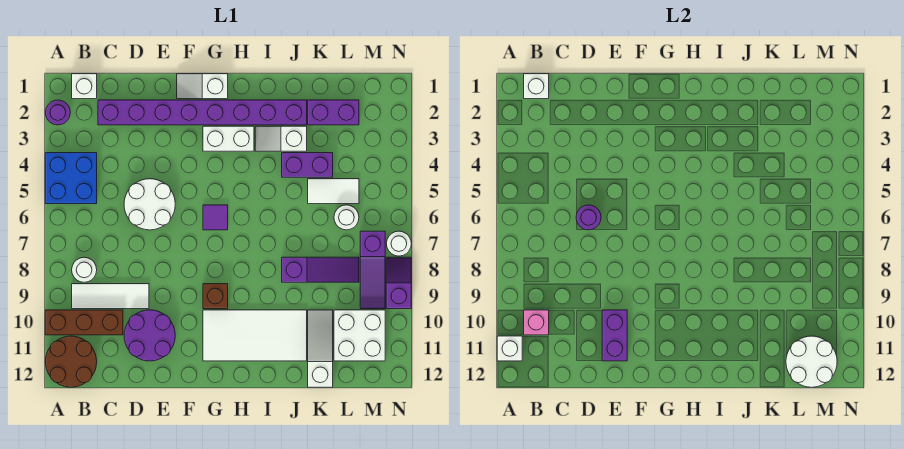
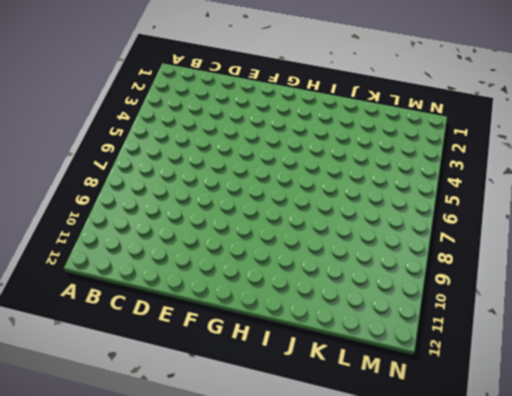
none -> purple 1x1 round brick [45,100,70,125]
none -> blue 2x2 brick [45,153,97,204]
none -> brown 1x3 brick [45,310,123,335]
none -> brown 2x2 round brick [45,336,97,387]

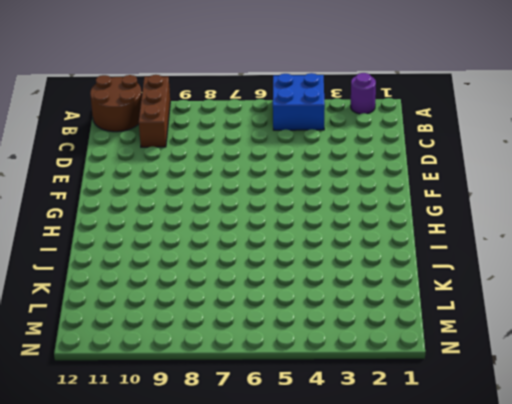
none -> white 1x1 brick [72,74,97,99]
none -> white 1x1 round brick [72,257,97,282]
none -> white 1x3 tile [72,284,149,309]
none -> purple 1x8 brick [98,100,307,125]

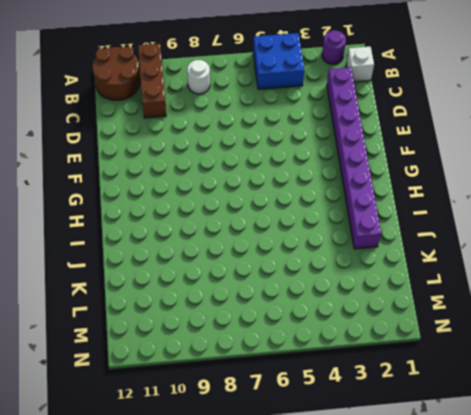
none -> white 1x3 tile [72,284,149,309]
none -> white 2x2 round brick [124,179,175,230]
none -> purple 2x2 round brick [124,310,175,361]
none -> white 1x2 slope [177,74,228,99]

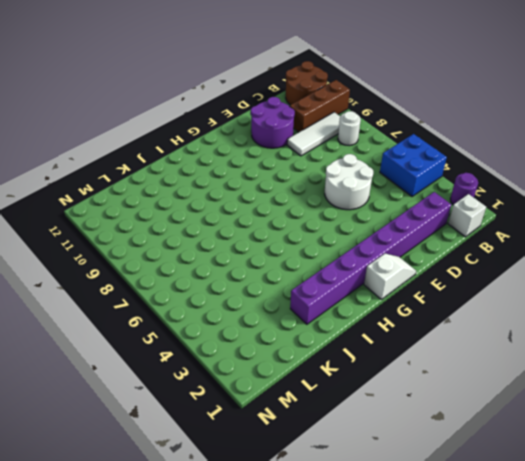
none -> white 1x2 brick [203,126,254,151]
none -> purple 1x1 tile [203,205,228,230]
none -> brown 1x1 brick [203,284,228,309]
none -> white 2x4 tile [203,310,307,361]

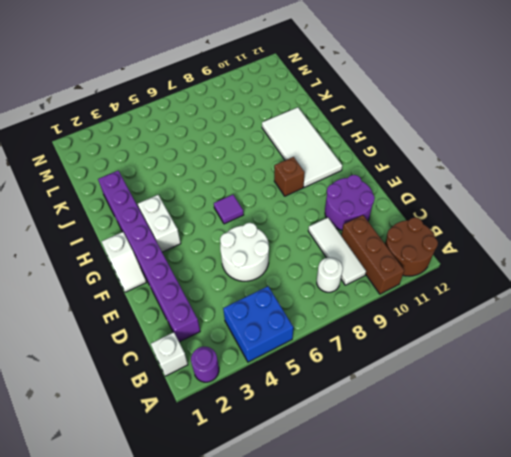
none -> white 1x2 slope [255,126,307,151]
none -> purple 1x2 brick [282,153,333,177]
none -> purple 1x3 slope [282,257,359,282]
none -> purple 1x2 brick [308,100,359,125]

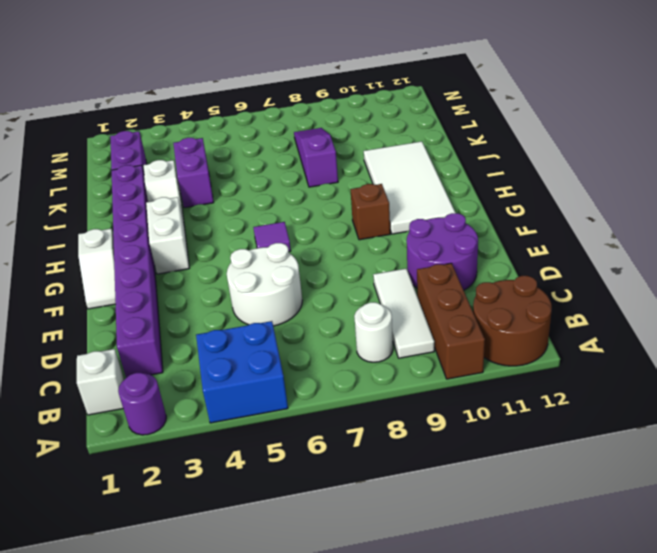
none -> white 1x2 tile [308,179,359,204]
none -> white 1x3 slope [308,310,333,387]
none -> white 1x1 round brick [334,205,359,230]
none -> white 2x2 brick [334,310,385,361]

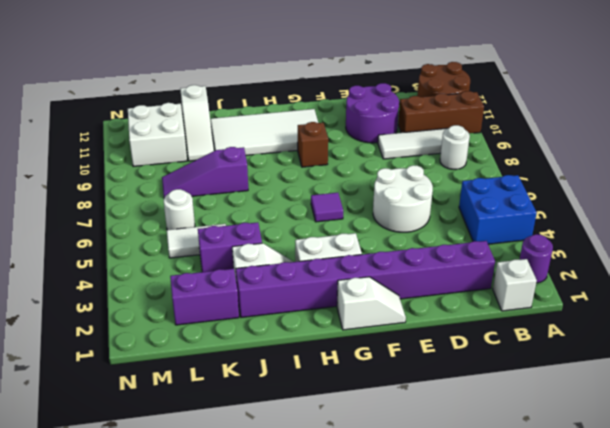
none -> purple 1x3 slope [360,231,385,309]
none -> white 1x1 round brick [386,231,411,256]
none -> purple 1x2 slope [386,257,411,309]
none -> white 1x1 brick [497,336,522,361]

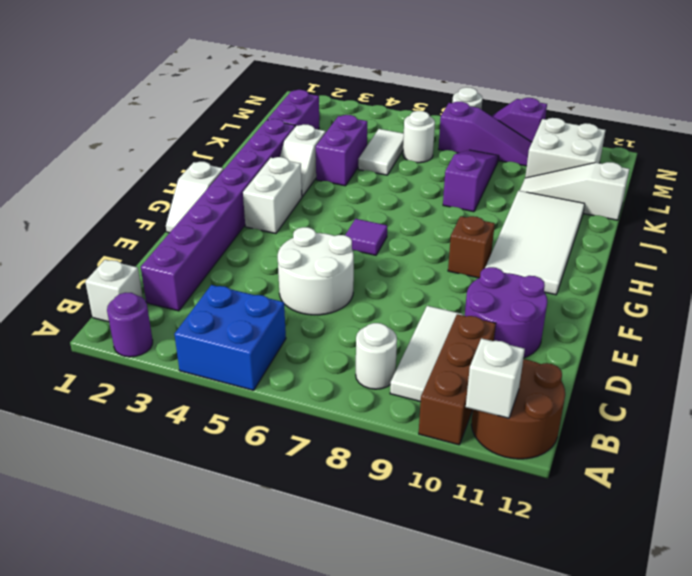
none -> white 1x1 brick [524,74,549,99]
none -> pink 1x1 brick [524,310,549,335]
none -> purple 1x1 round brick [576,205,601,230]
none -> purple 1x2 brick [602,310,627,361]

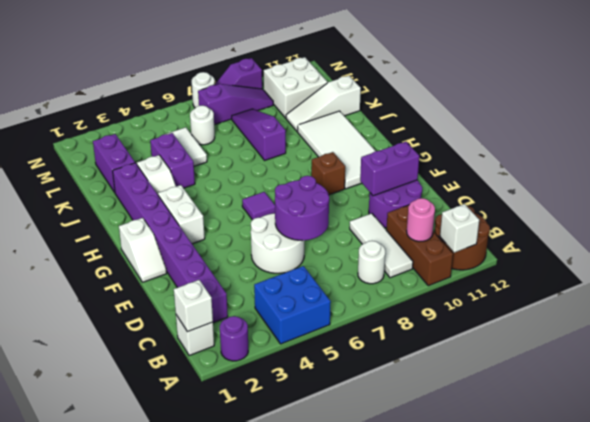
pink 1x1 round brick [407,198,435,241] -> pink 1x1 brick [524,310,549,335]
purple 2x2 round brick [275,176,329,240] -> purple 1x1 round brick [576,205,601,230]
none -> white 2x2 round brick [786,336,837,387]

